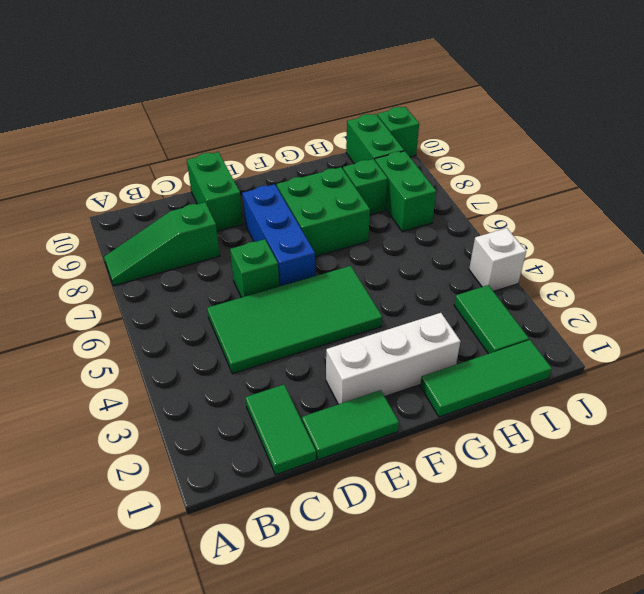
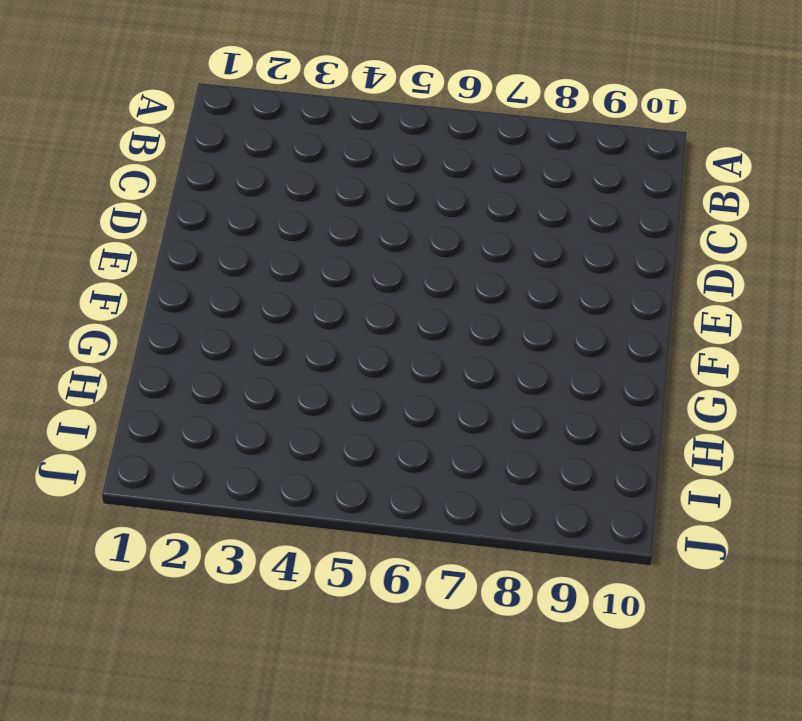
none -> green 1x3 slope [104,202,220,286]
none -> green 1x2 tile [245,385,316,475]
none -> green 2x4 tile [207,266,382,374]

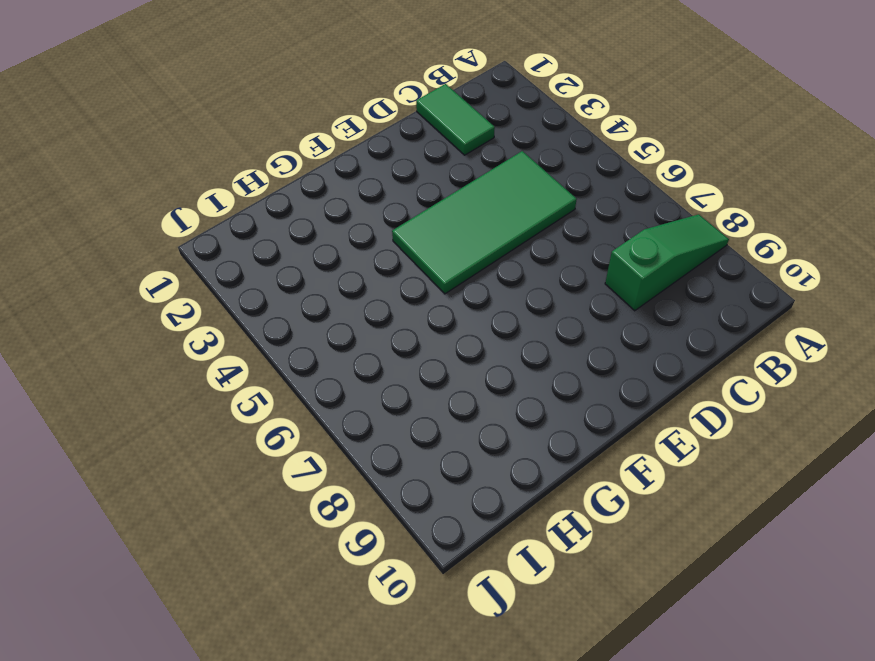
none -> green 1x2 tile [302,390,399,460]
none -> green 1x1 brick [230,239,279,298]
none -> green 1x2 brick [187,152,243,231]

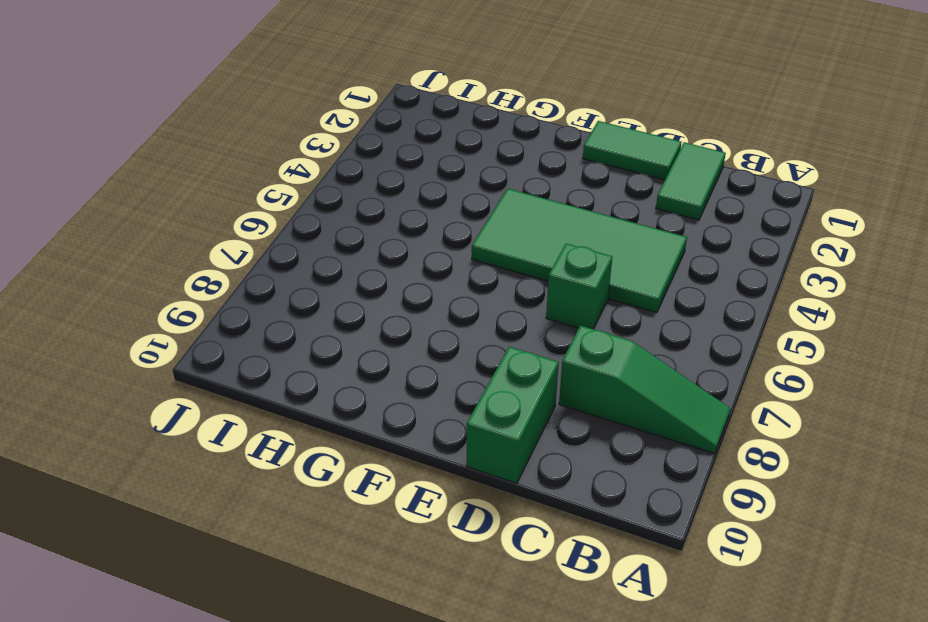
none -> white 1x3 brick [326,313,461,404]
none -> blue 1x3 brick [242,184,315,286]
none -> green 2x2 brick [277,167,370,257]

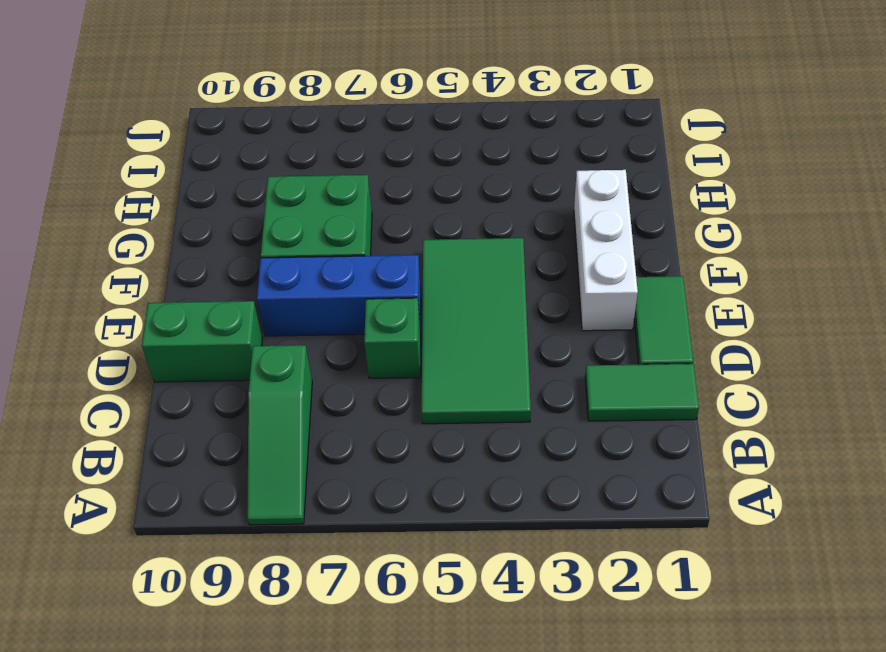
none -> green 1x3 tile [420,340,552,417]
none -> green 1x1 brick [343,159,388,215]
none -> green 1x2 tile [454,285,529,354]

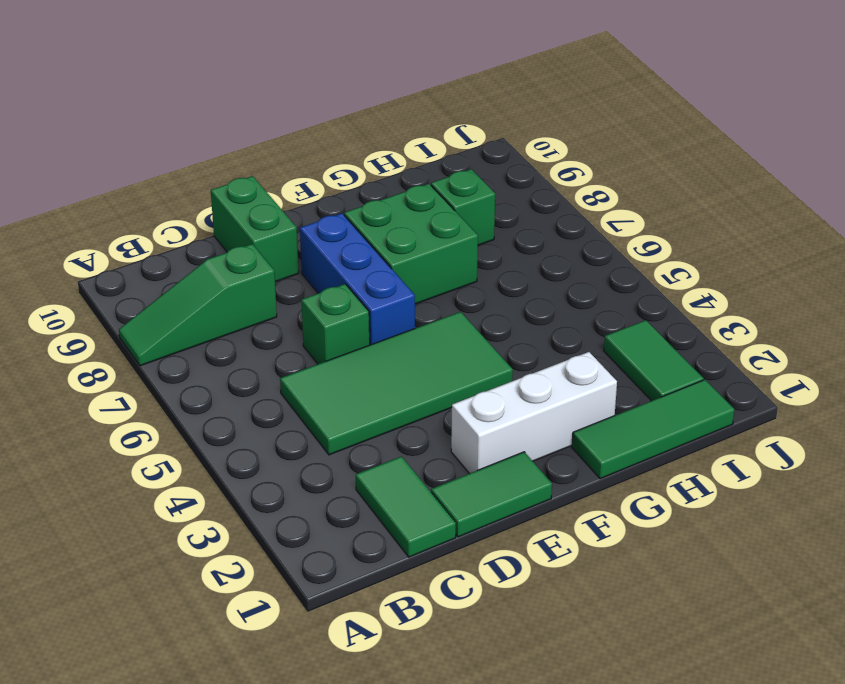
none -> green 1x2 brick [375,151,436,232]
none -> green 1x2 brick [346,114,404,164]
none -> white 1x1 brick [469,228,526,292]

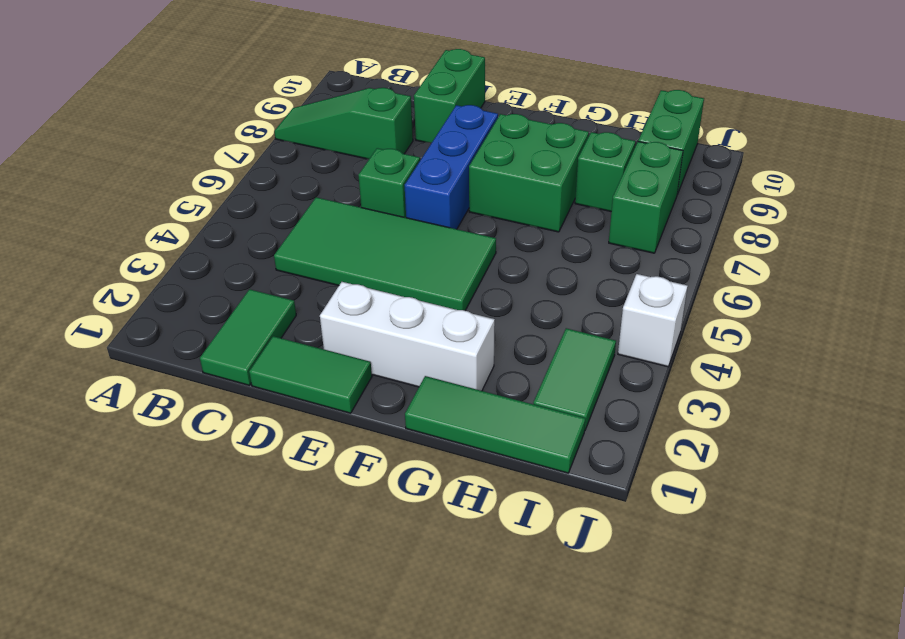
none -> green 1x1 brick [377,107,419,157]

